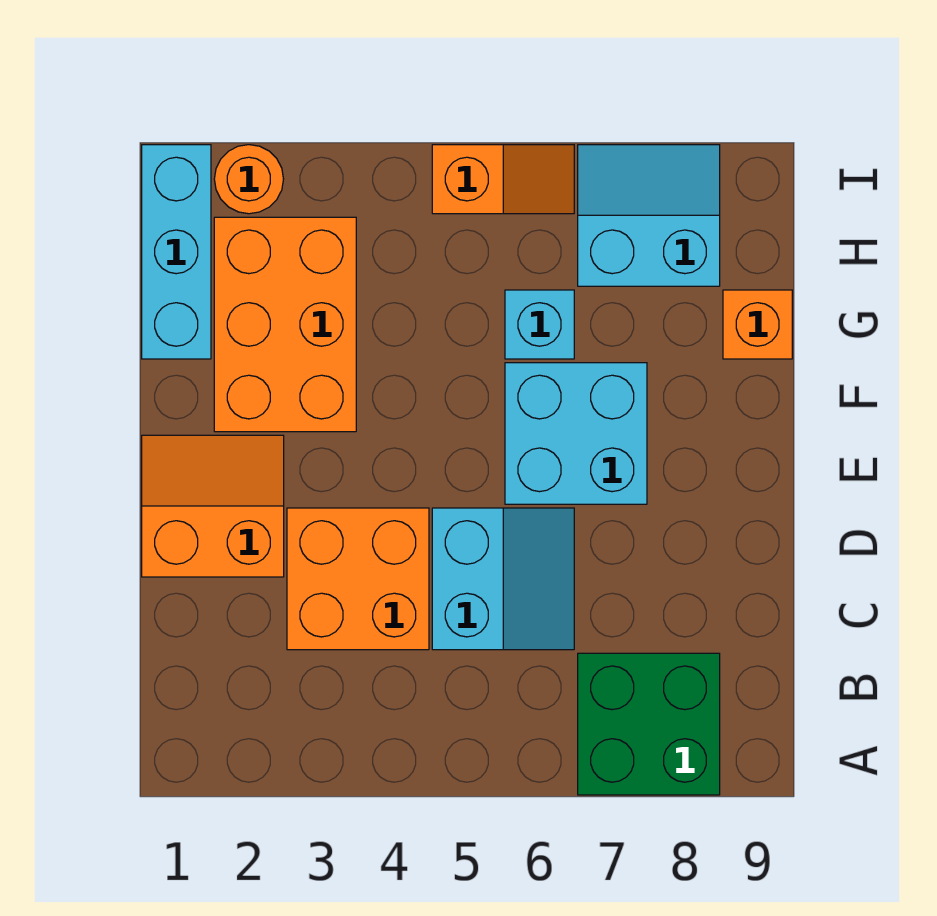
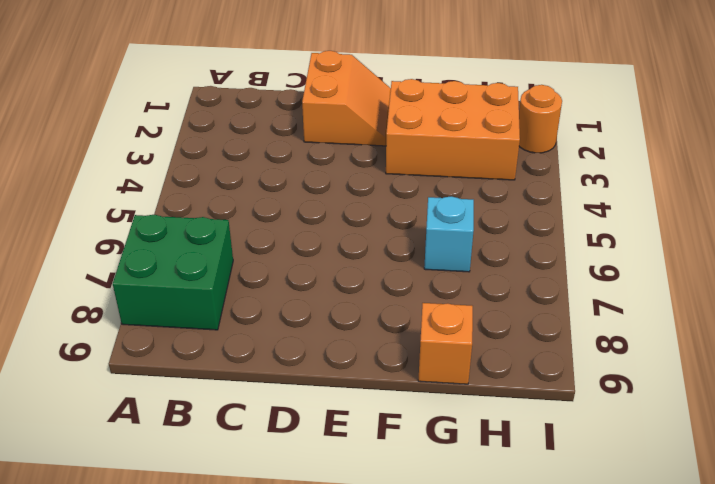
none -> orange 2x2 brick [287,508,429,650]
none -> cyan 2x2 slope [432,508,574,650]
none -> cyan 2x2 brick [505,363,647,504]

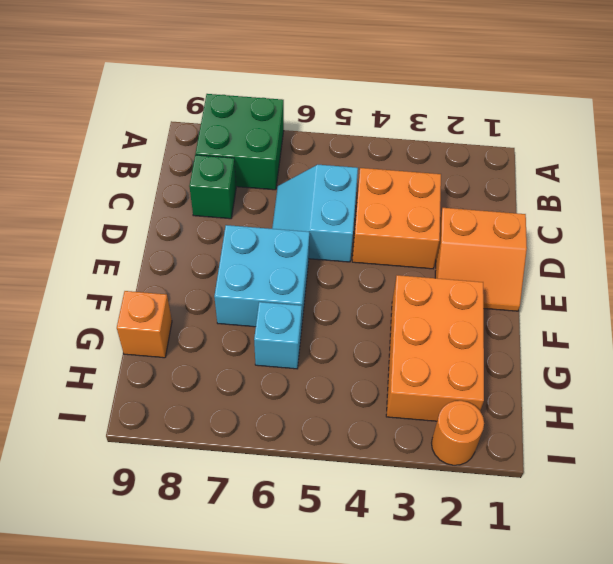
green 1x1 brick [189,155,236,219] -> none
none -> cyan 1x3 brick [142,145,211,359]
none -> cyan 2x2 slope [578,145,720,286]
none -> orange 1x2 slope [432,145,574,214]

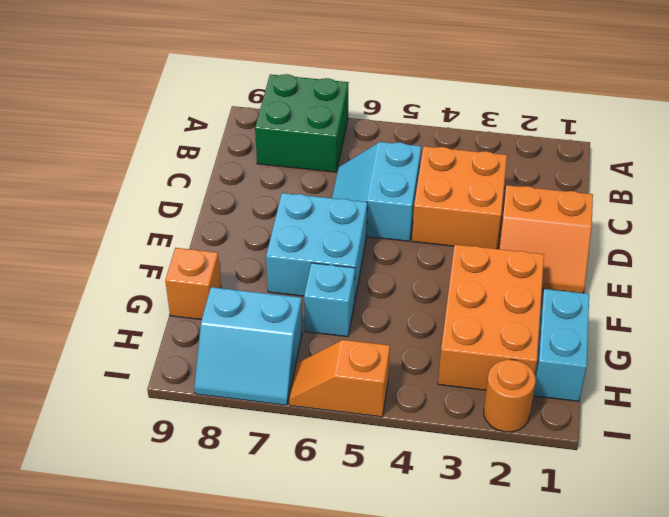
cyan 1x2 brick [533,289,589,401] -> cyan 1x3 brick [142,145,211,359]

